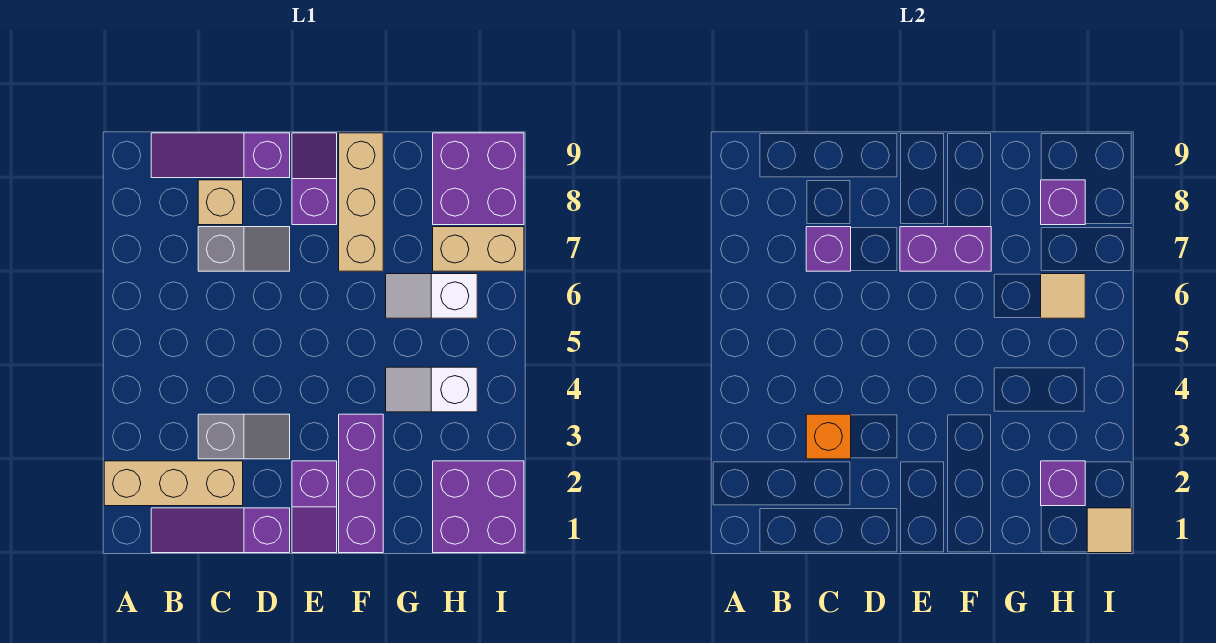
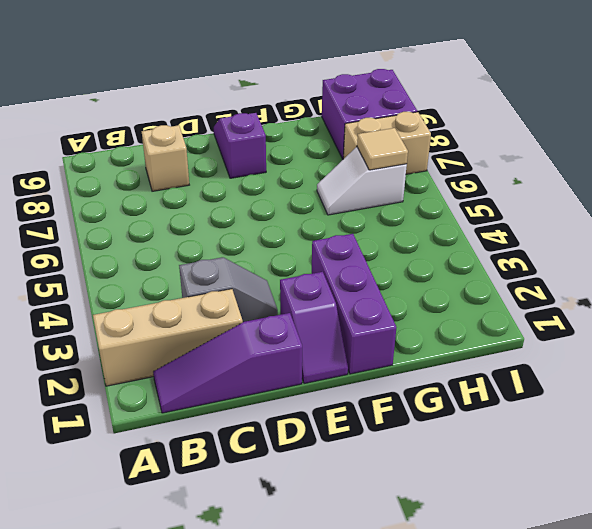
none -> purple 1x3 slope [151,133,290,178]
none -> grey 1x2 slope [198,227,290,271]
none -> tan 1x3 brick [339,133,383,271]

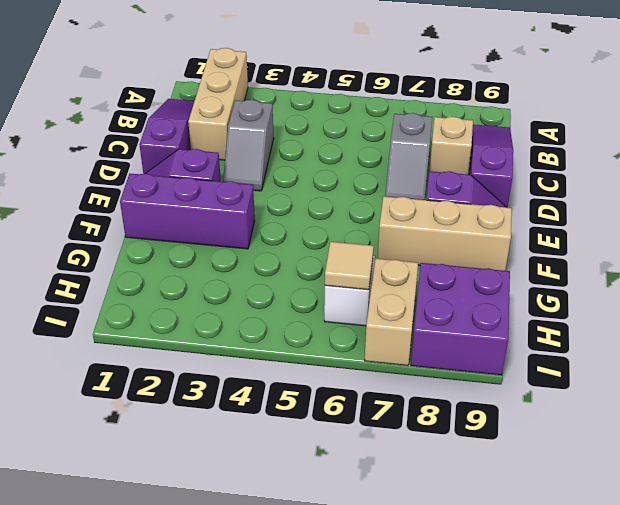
none -> white 1x2 slope [386,367,477,412]
none -> purple 2x2 brick [433,461,524,553]
none -> orange 1x1 brick [806,414,851,459]

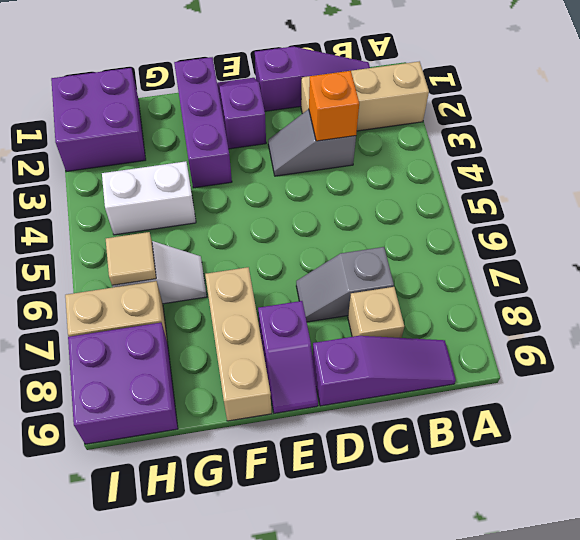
white 1x2 brick [102,161,196,235] -> white 1x2 slope [386,367,477,412]
none -> purple 1x1 brick [806,227,851,271]
none -> purple 1x2 brick [900,227,991,271]
none -> purple 1x1 brick [1041,461,1085,506]

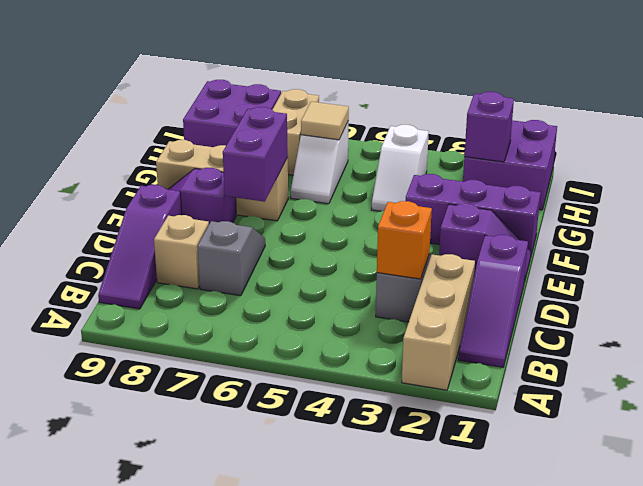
none -> purple 1x1 brick [806,227,851,271]
none -> purple 1x1 brick [1041,180,1085,225]
none -> tan 1x1 tile [1087,508,1132,553]

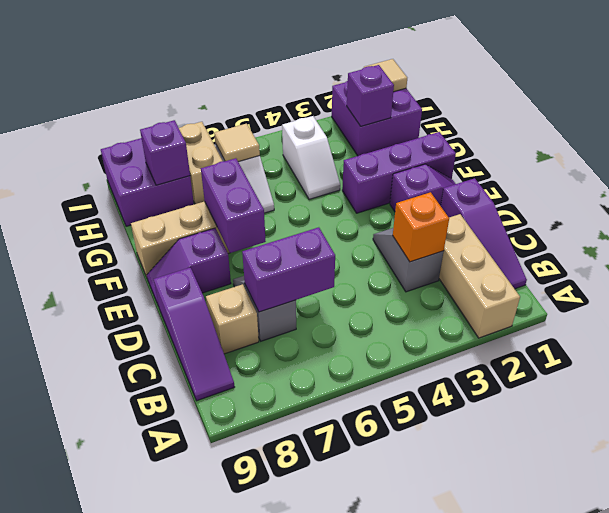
purple 1x2 brick [242,227,335,312] -> purple 1x1 brick [806,227,851,271]

